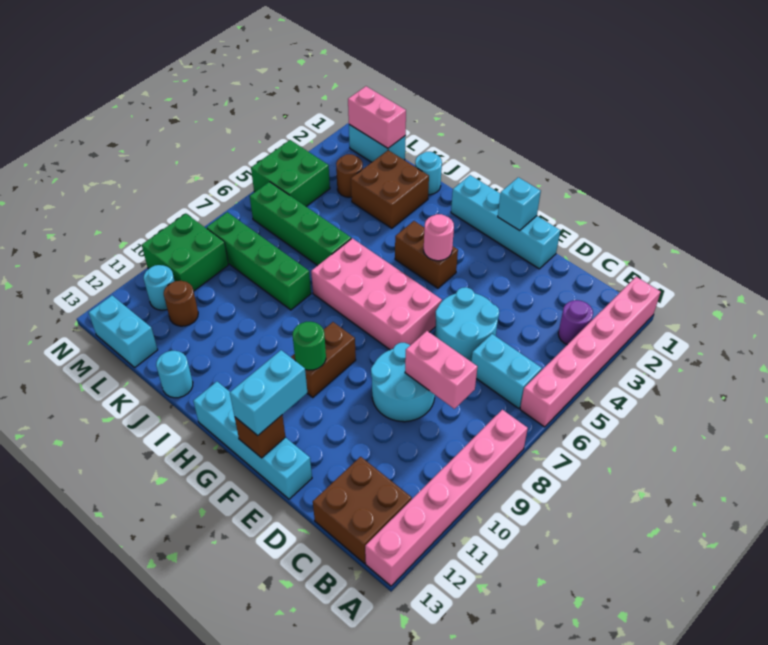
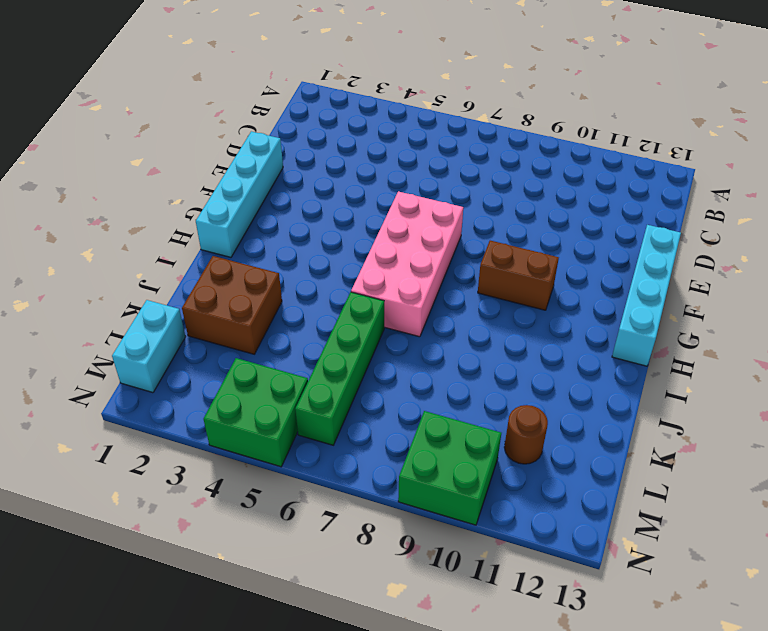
none -> pink 1x6 brick [520,277,661,427]
none -> pink 1x6 brick [365,410,528,586]
none -> purple 1x1 round brick [558,300,593,345]
none -> cyan 1x2 brick [471,334,542,409]

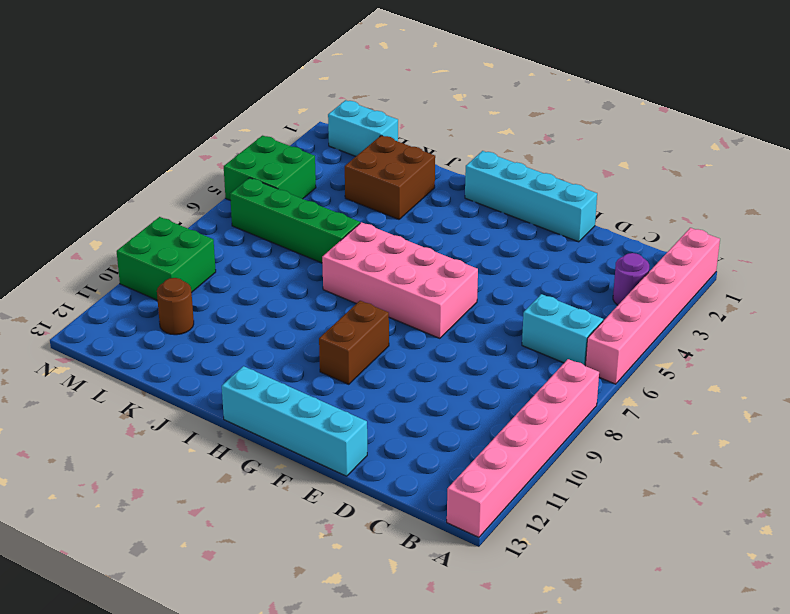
none -> brown 2x2 brick [313,457,412,563]
none -> cyan 2x2 round brick [435,287,499,361]
none -> cyan 2x2 round brick [371,343,435,422]
none -> brown 1x2 brick [395,221,458,288]

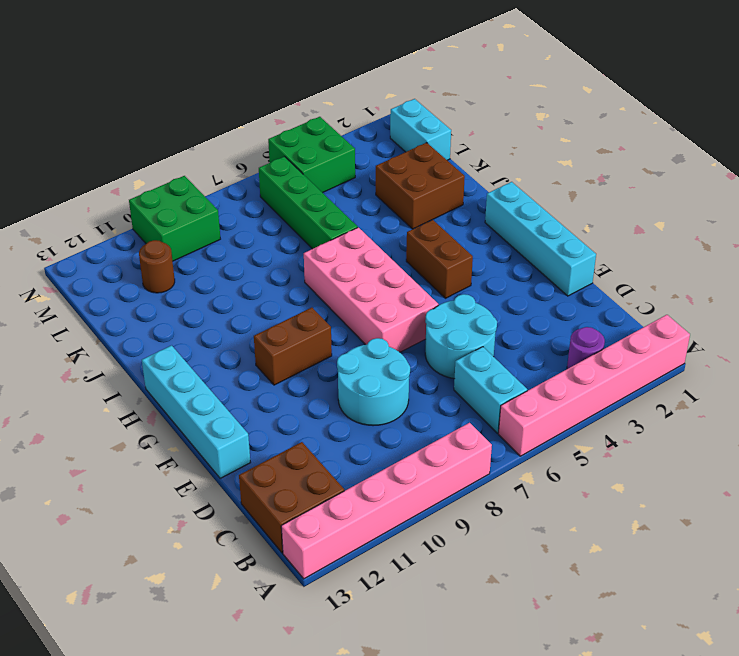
none -> cyan 1x1 round brick [415,152,442,195]
none -> green 1x4 brick [207,212,311,310]
none -> cyan 1x1 round brick [156,351,193,398]
none -> brown 1x1 round brick [336,154,363,197]

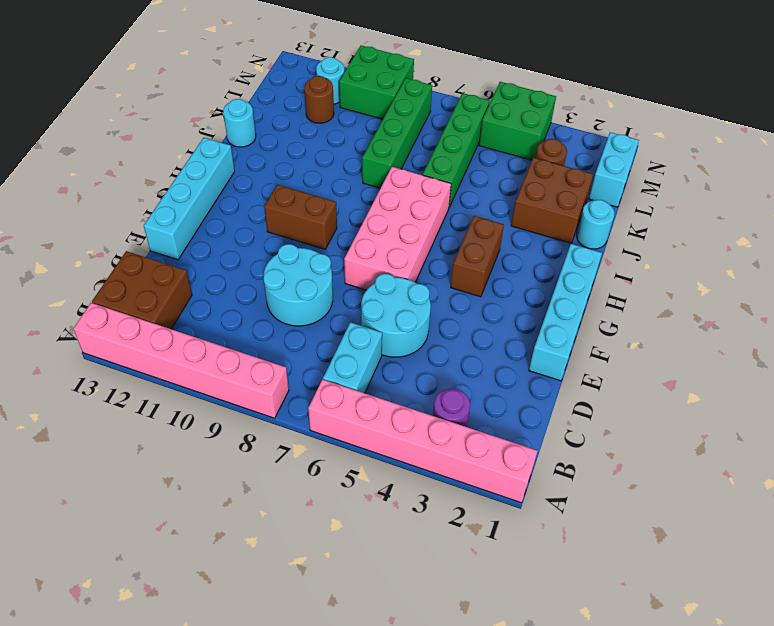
none -> cyan 1x2 brick [89,296,158,367]
none -> pink 1x2 brick [405,331,477,409]
none -> cyan 1x1 brick [498,177,541,231]
none -> brown 1x1 brick [235,415,285,458]

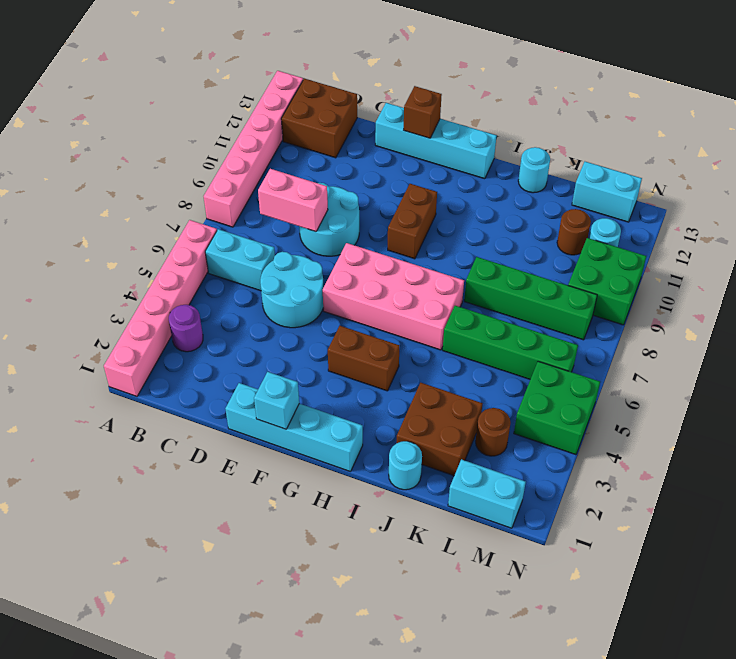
none -> pink 1x1 round brick [424,214,454,261]
none -> green 1x1 round brick [293,322,326,370]
none -> pink 1x2 brick [348,86,406,148]
none -> cyan 1x2 brick [230,350,307,436]

